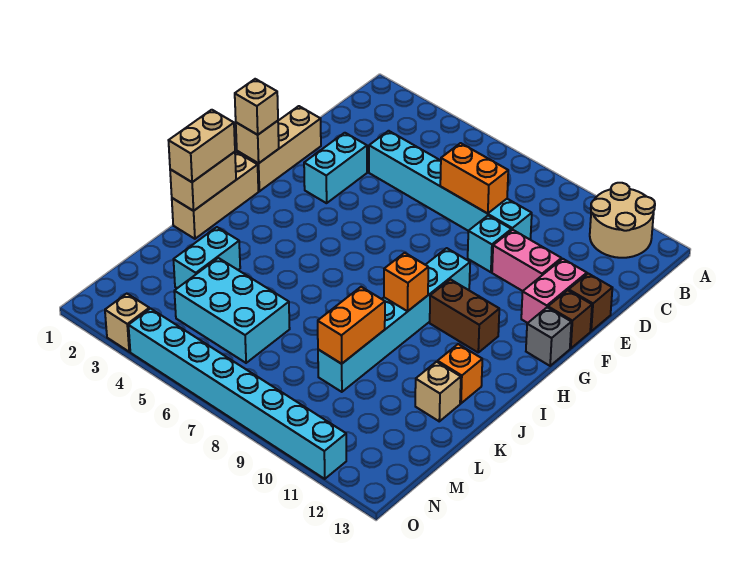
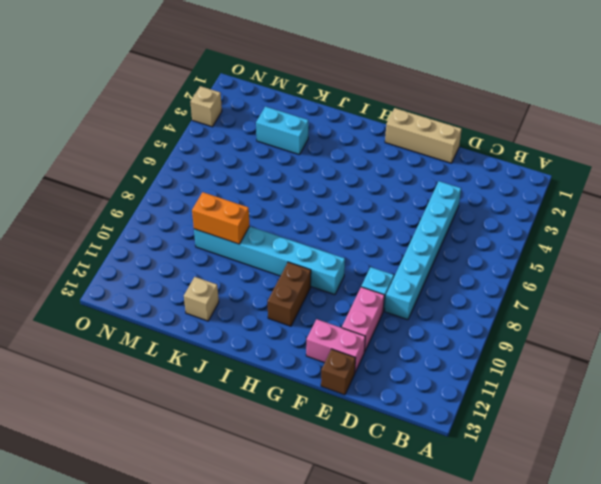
none -> tan 2x2 round brick [590,183,655,258]
none -> cyan 1x2 brick [304,133,367,203]
none -> brown 1x1 brick [548,290,592,349]

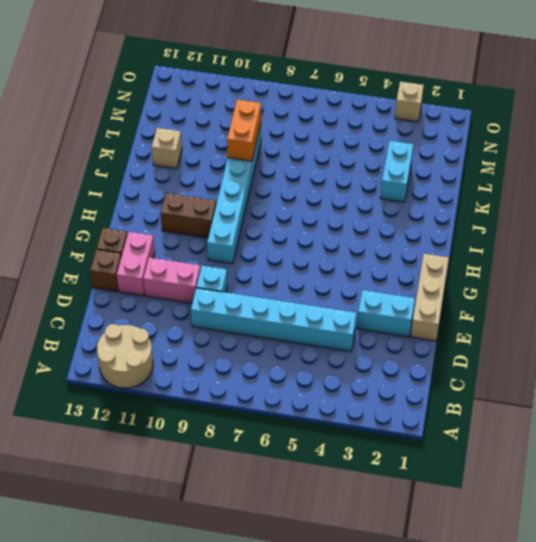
cyan 1x2 brick [357,290,415,337] -> cyan 1x2 brick turned to [304,133,367,203]
none -> grey 1x1 brick [526,307,571,366]
none -> tan 1x3 brick [172,152,258,239]
none -> orange 1x1 brick [437,344,482,403]

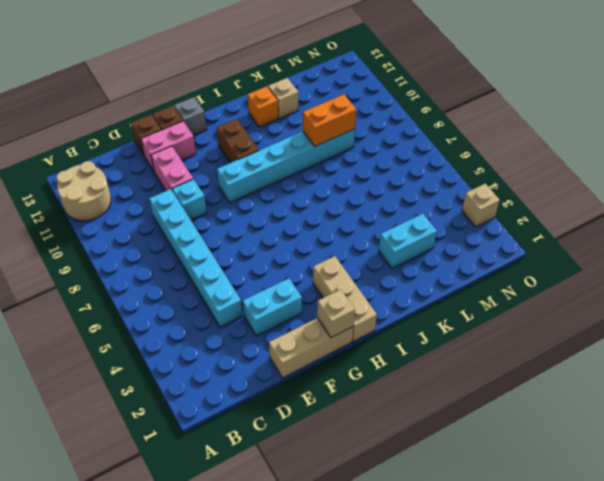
tan 1x3 brick [313,256,377,341] -> tan 1x3 brick turned to [172,152,258,239]
none -> cyan 2x3 brick [174,258,290,363]
none -> cyan 1x8 brick [128,308,346,479]
none -> orange 1x2 brick [440,143,508,213]

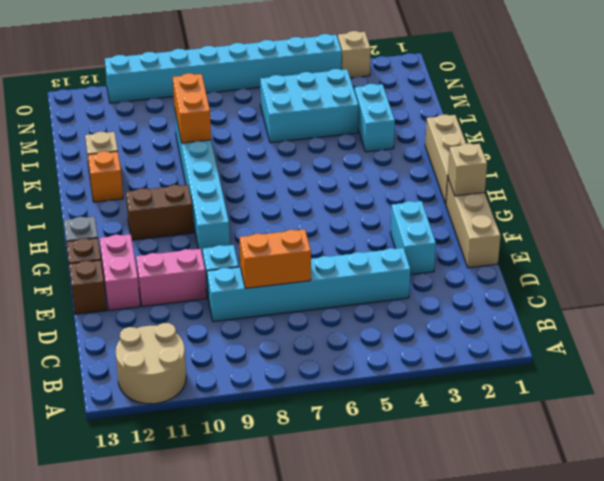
none -> tan 1x2 brick [170,152,236,211]
none -> orange 1x1 brick [384,253,428,311]
none -> tan 1x1 brick [235,79,278,135]

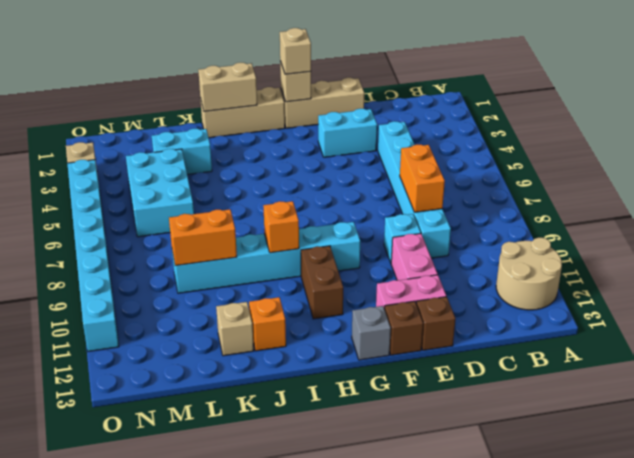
none -> tan 1x2 brick [169,110,235,182]

